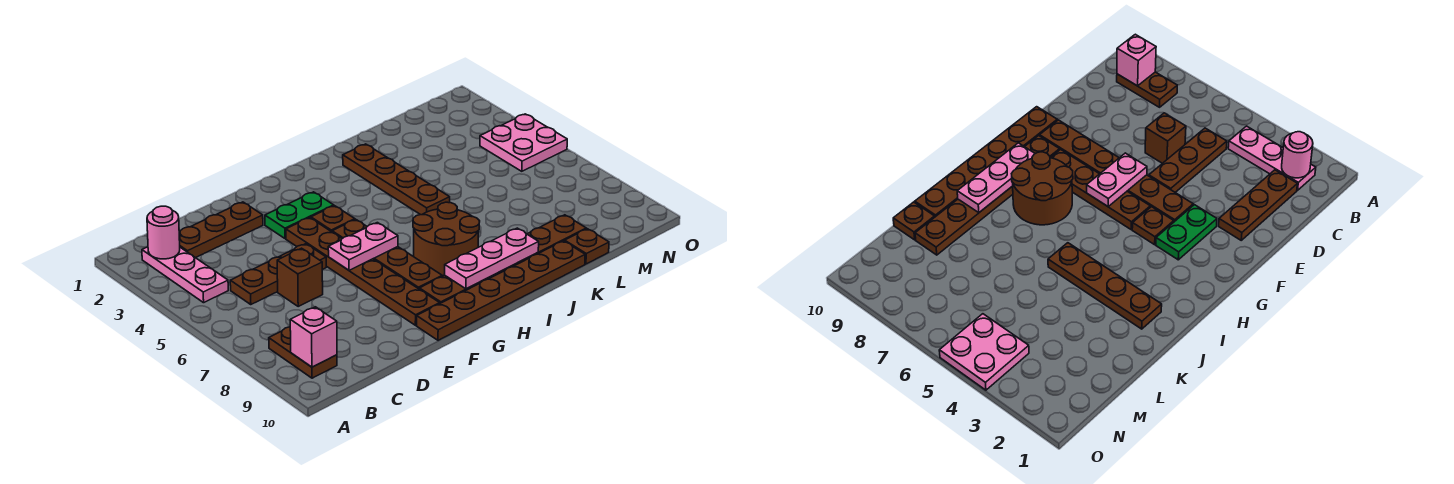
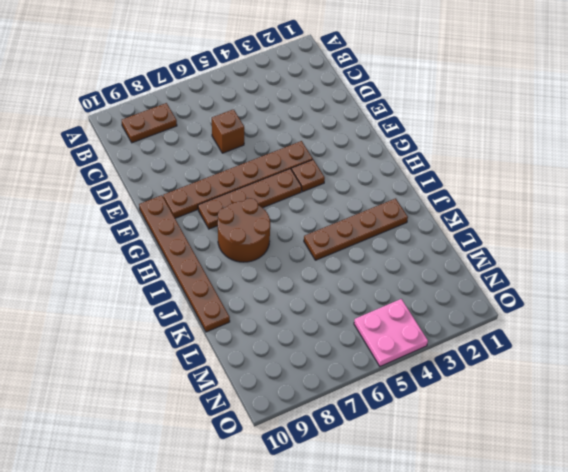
none -> pink 1x3 plate [142,247,228,303]
none -> brown 1x3 plate [179,202,263,258]
none -> brown 1x3 plate [230,244,326,305]

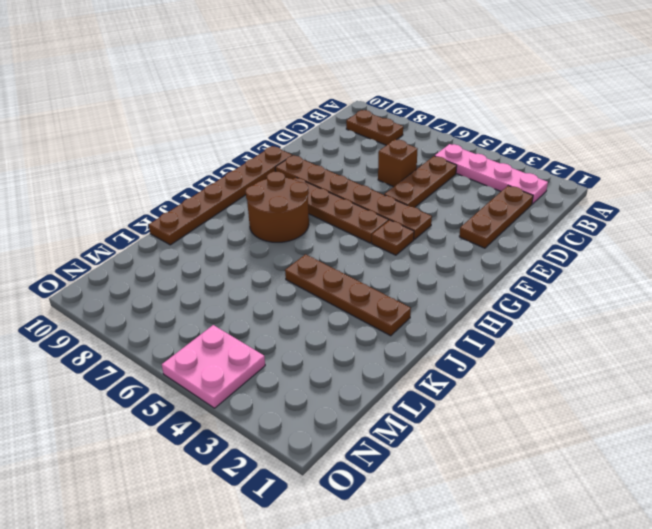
pink 1x4 plate [435,144,548,204] -> pink 1x3 plate [142,247,228,303]
none -> green 1x2 plate [265,192,334,239]
none -> brown 1x6 plate [419,215,586,303]
none -> brown 1x1 plate [565,229,609,264]

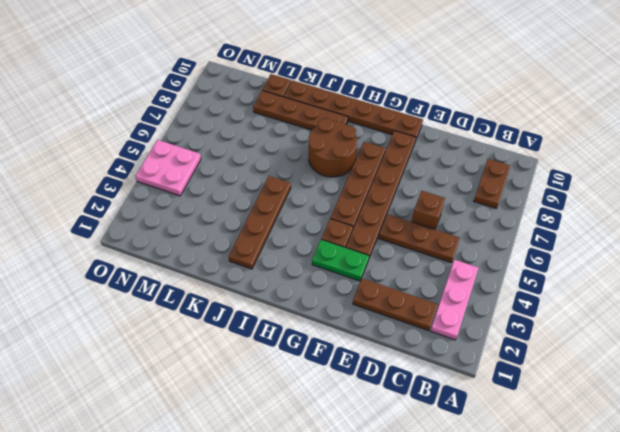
brown 1x4 plate [253,91,348,130] -> brown 1x6 plate [419,215,586,303]
none -> pink 1x1 round brick [147,206,180,259]
none -> pink 1x1 brick [290,307,337,367]
none -> pink 1x2 plate [328,223,398,270]

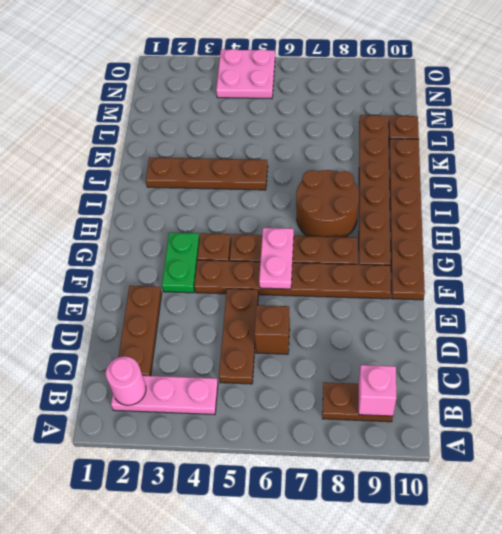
none -> pink 1x3 plate [444,228,539,289]

